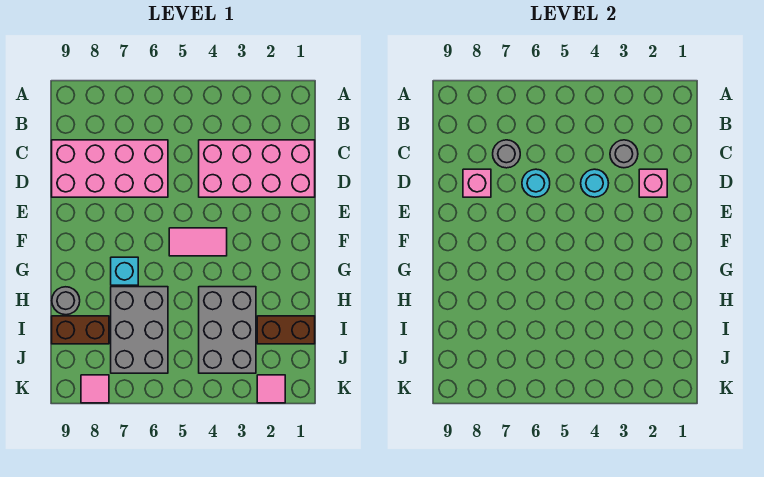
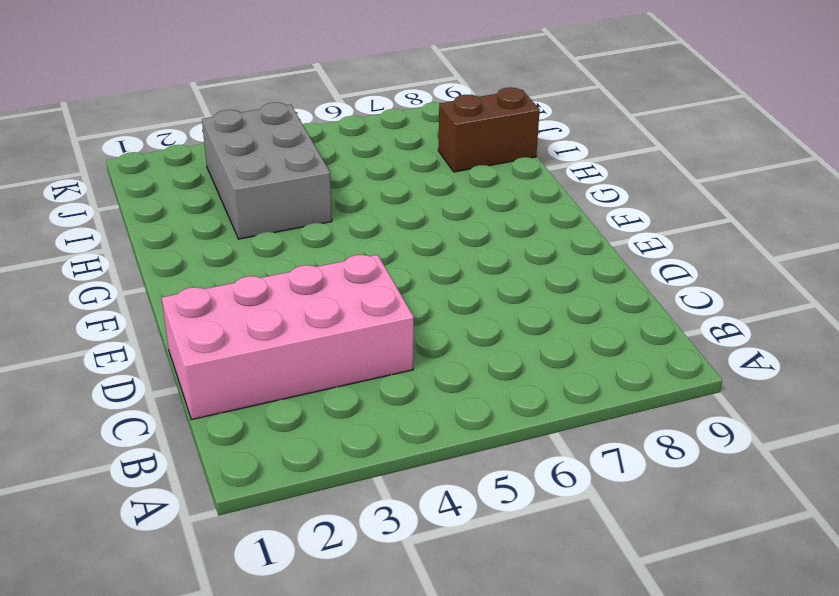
none -> pink 2x4 brick [52,140,168,197]
none -> pink 1x2 tile [169,228,227,256]
none -> cyan 1x1 brick [111,257,138,285]

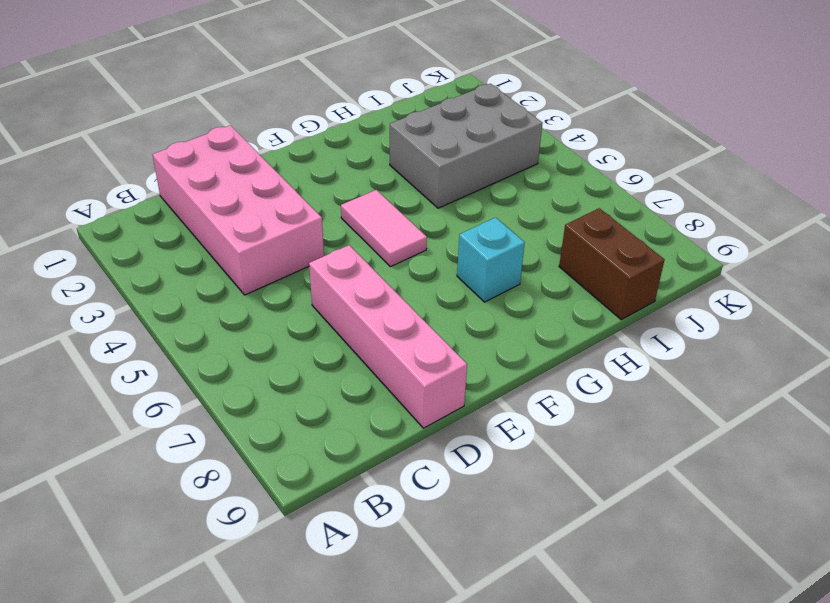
pink 1x4 brick [309,245,467,428] -> pink 2x4 brick [52,140,168,197]
none -> grey 2x3 brick [111,287,168,373]
none -> grey 1x1 round brick [52,287,80,315]
none -> brown 1x2 brick [257,316,315,344]

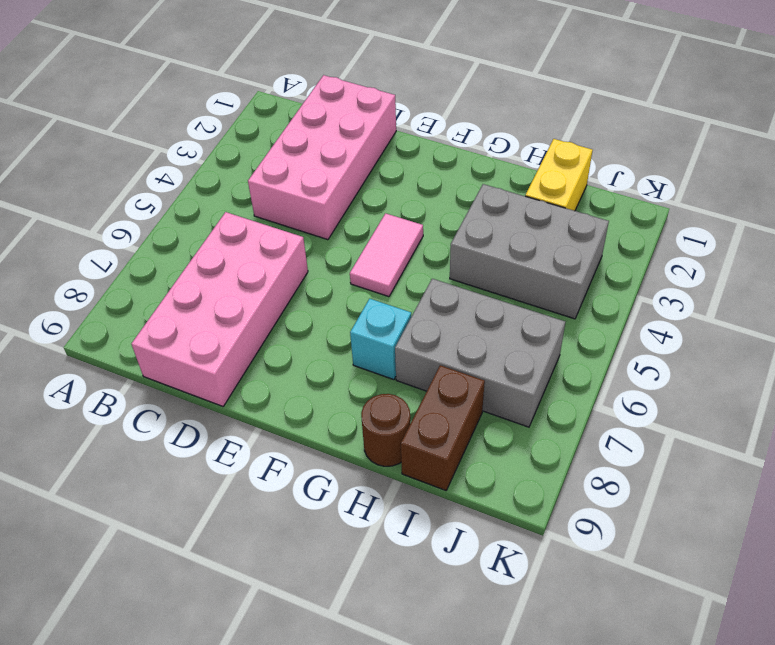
brown 1x1 round brick [361,394,410,466] -> grey 1x1 round brick [52,287,80,315]
yellow 1x2 brick [525,139,593,211] -> brown 1x2 brick [257,316,315,344]
none -> pink 1x1 tile [257,375,285,403]
none -> pink 1x1 tile [81,375,109,403]
none -> grey 1x1 round brick [610,140,638,168]

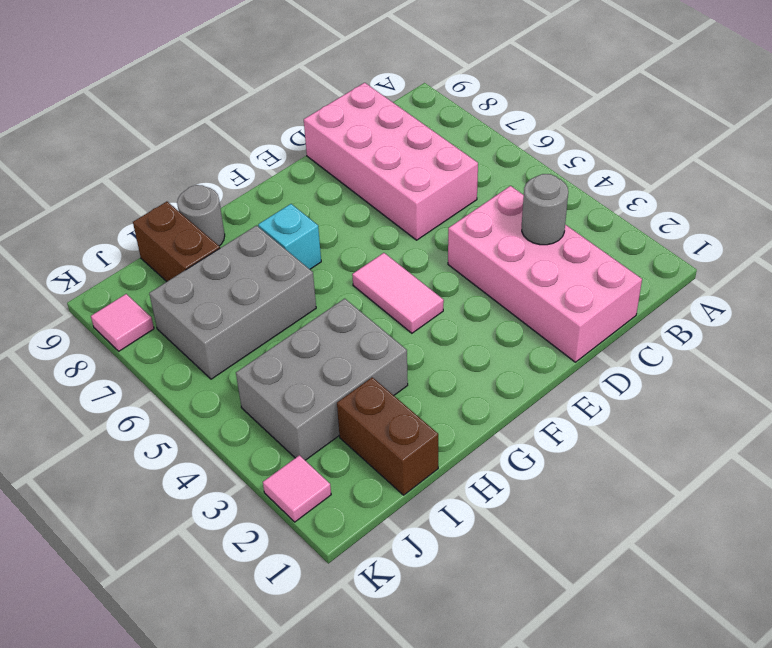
none -> grey 1x1 round brick [493,140,520,168]
none -> pink 1x1 brick [639,169,667,197]
none -> cyan 1x1 round brick [581,169,609,197]

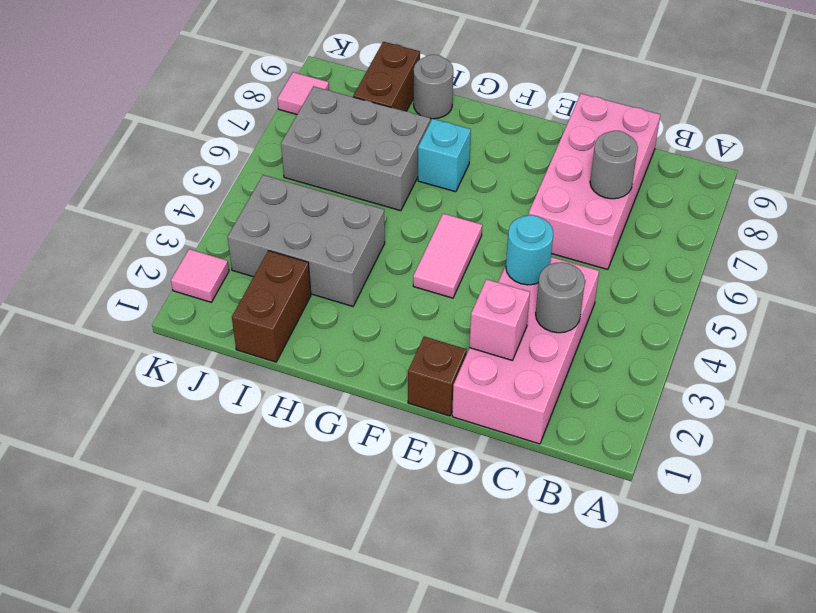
brown 1x1 brick [408,337,466,416] -> none
none -> cyan 1x1 round brick [522,169,550,197]
none -> pink 1x1 brick [463,169,491,197]

